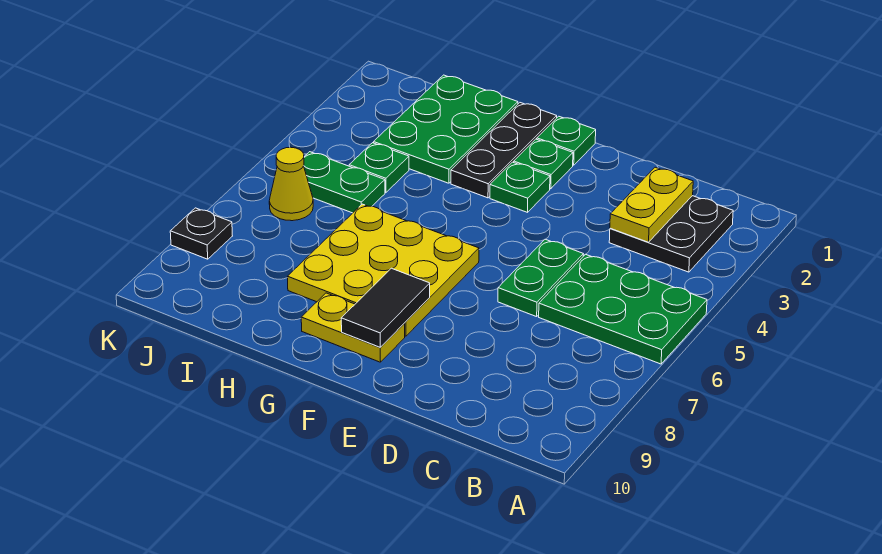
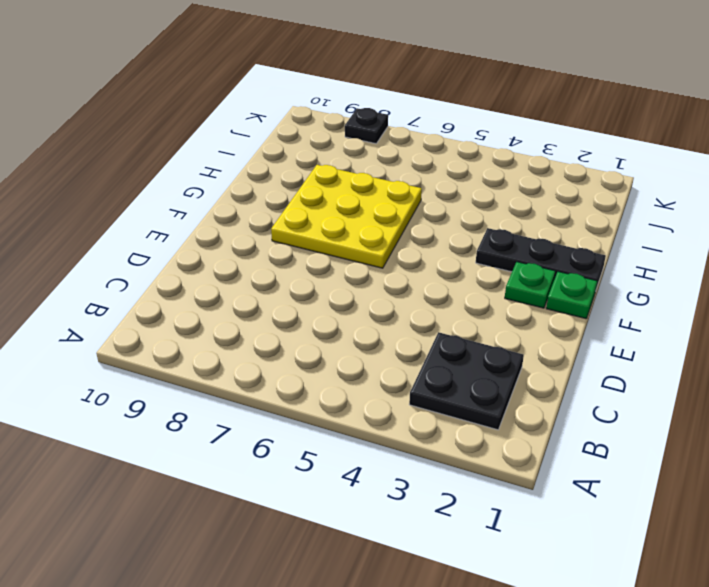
none -> green 2x3 plate [539,254,707,364]
none -> green 1x2 plate [498,239,583,317]
none -> green 1x1 plate [490,162,550,212]

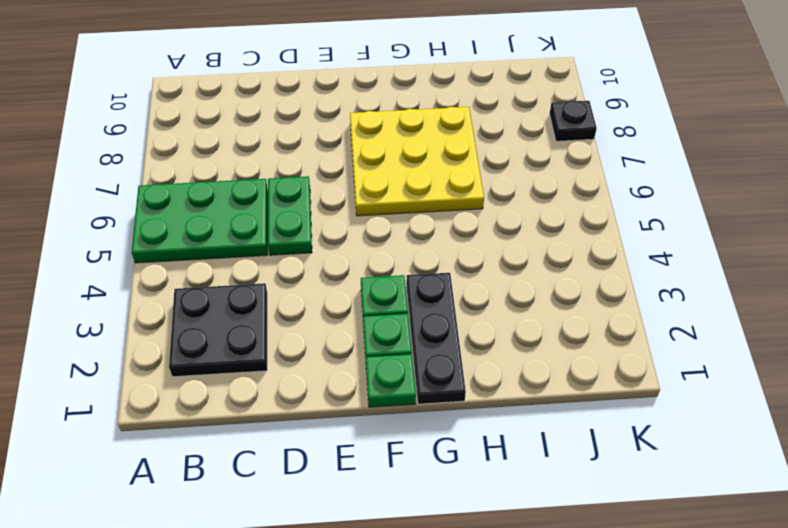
none -> yellow 1x2 plate [301,293,405,362]
none -> green 2x3 plate [374,75,518,183]
none -> green 1x1 plate [349,143,409,192]

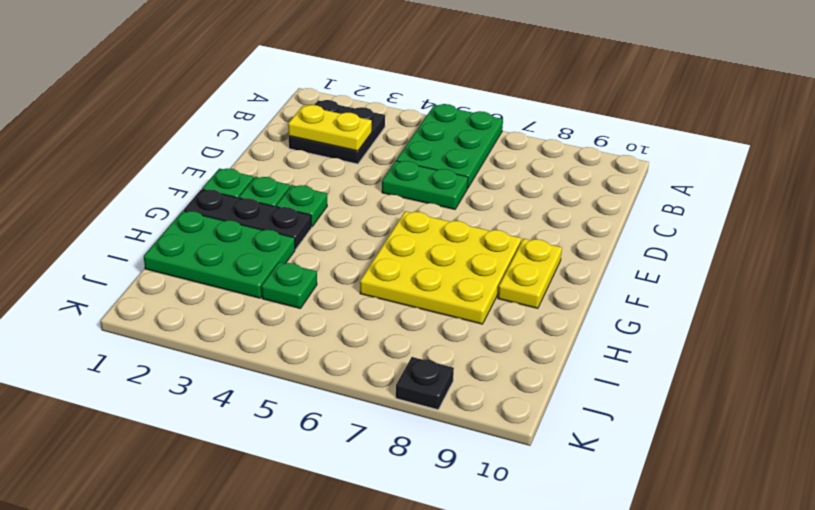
none -> green 1x2 plate [304,152,385,213]
none -> yellow 1x1 cone [269,147,313,221]
none -> black 1x2 tile [341,268,430,347]

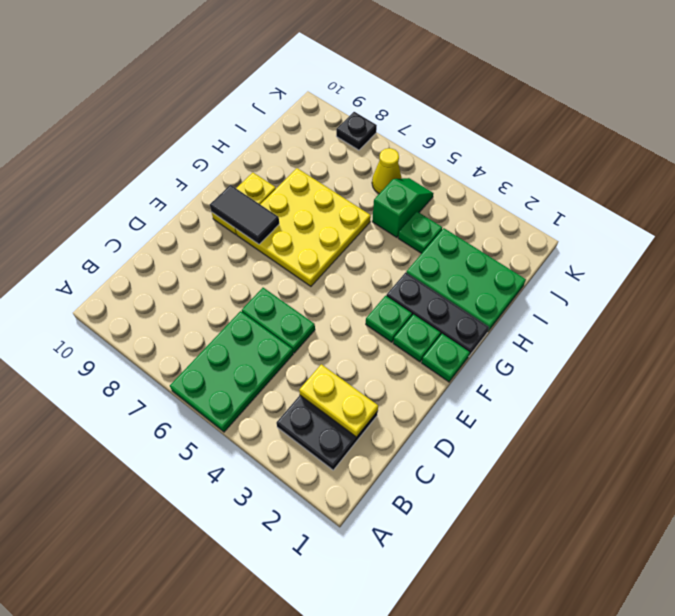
green 1x2 slope [372,178,434,237] -> green 1x2 plate [304,152,385,213]

